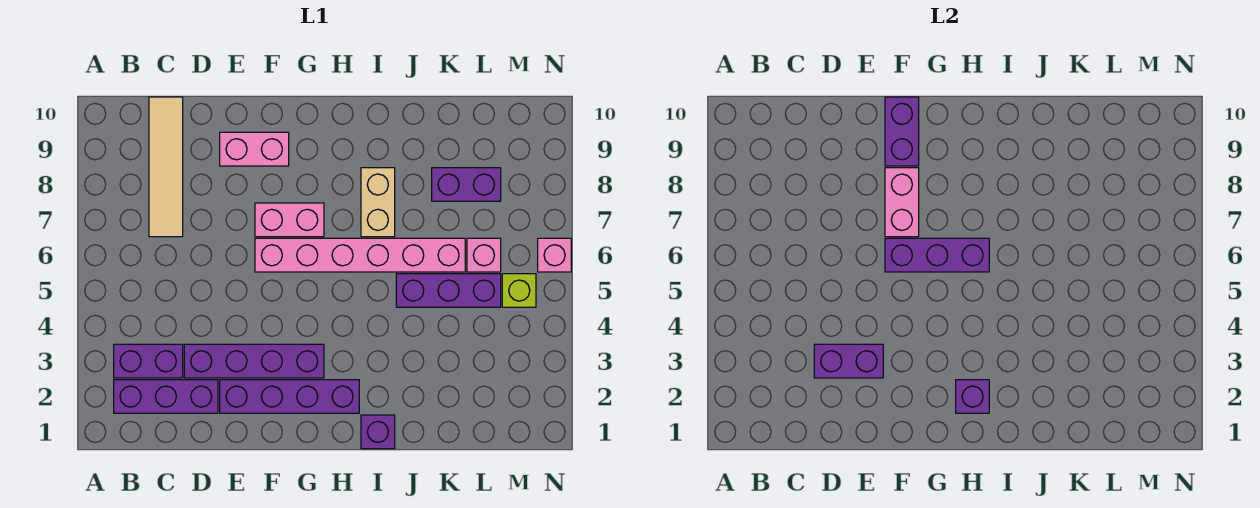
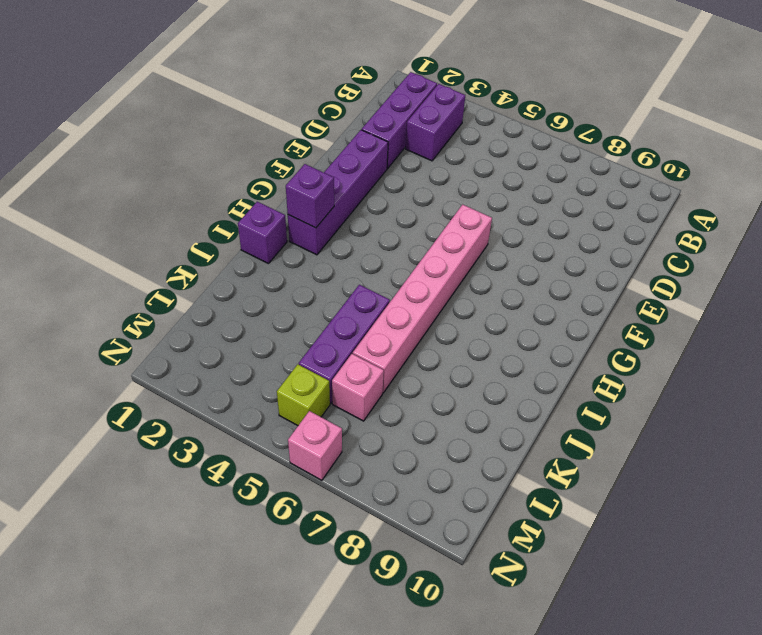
none -> tan 1x4 tile [149,97,183,237]
none -> purple 1x4 brick [184,344,324,378]
none -> pink 1x2 brick [220,132,289,166]

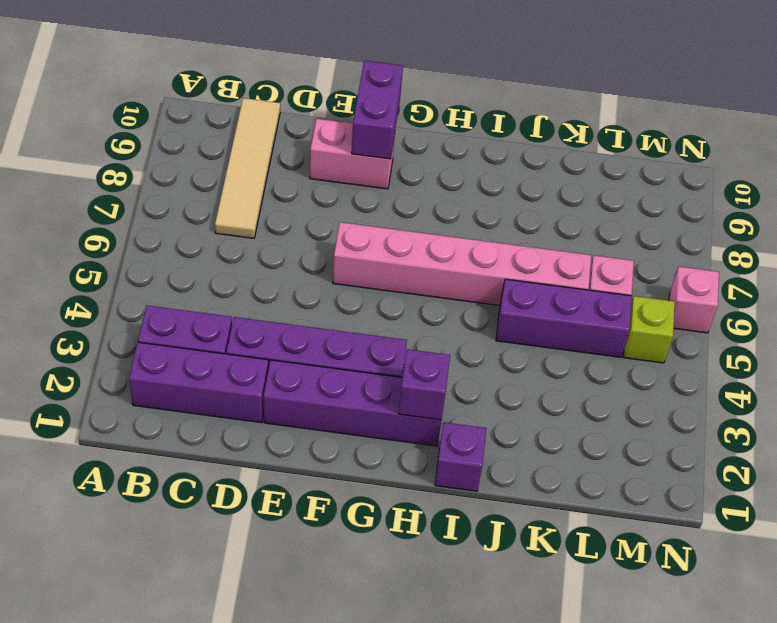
none -> pink 1x2 brick [255,203,324,237]
none -> tan 1x2 brick [361,168,395,237]
none -> purple 1x2 brick [432,168,501,201]

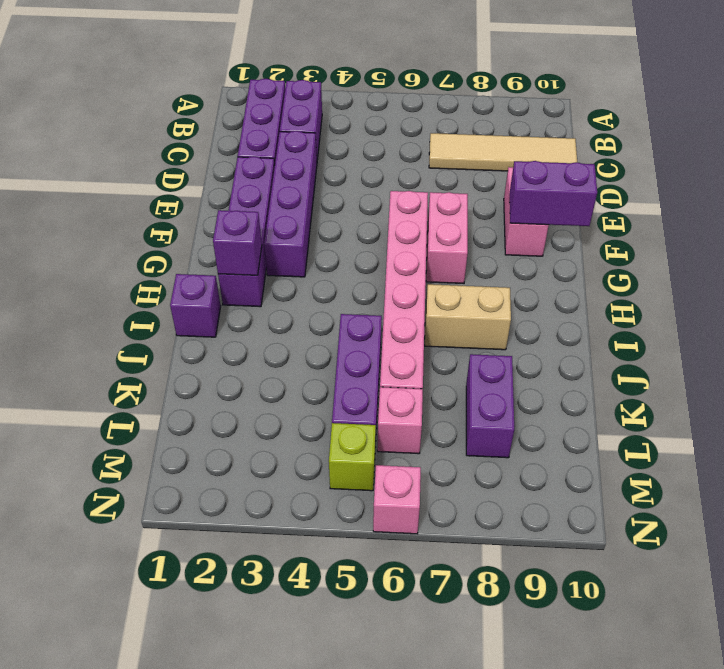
none -> purple 1x2 brick [814,344,883,378]
none -> purple 1x3 brick [885,238,989,272]
none -> pink 1x2 brick [885,168,919,237]

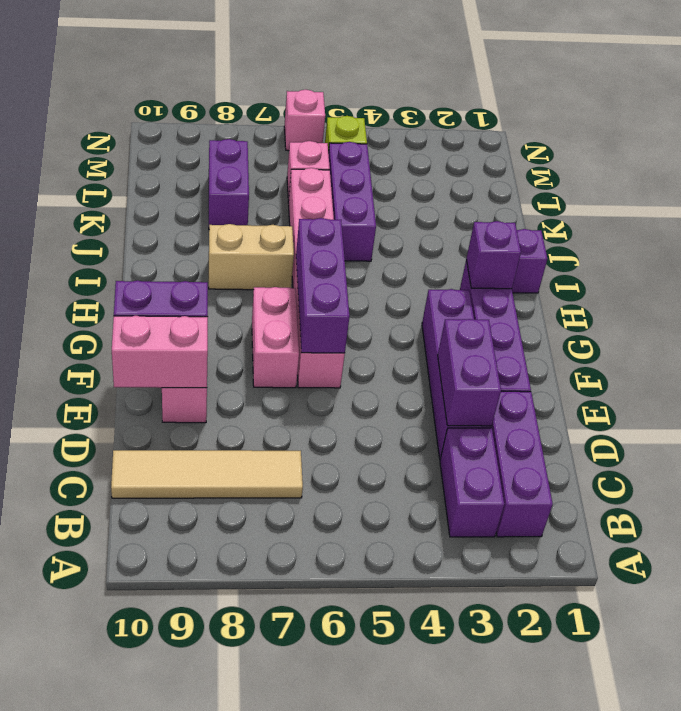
pink 1x2 brick [112,316,208,388] -> pink 1x2 brick moved to [885,168,919,237]

